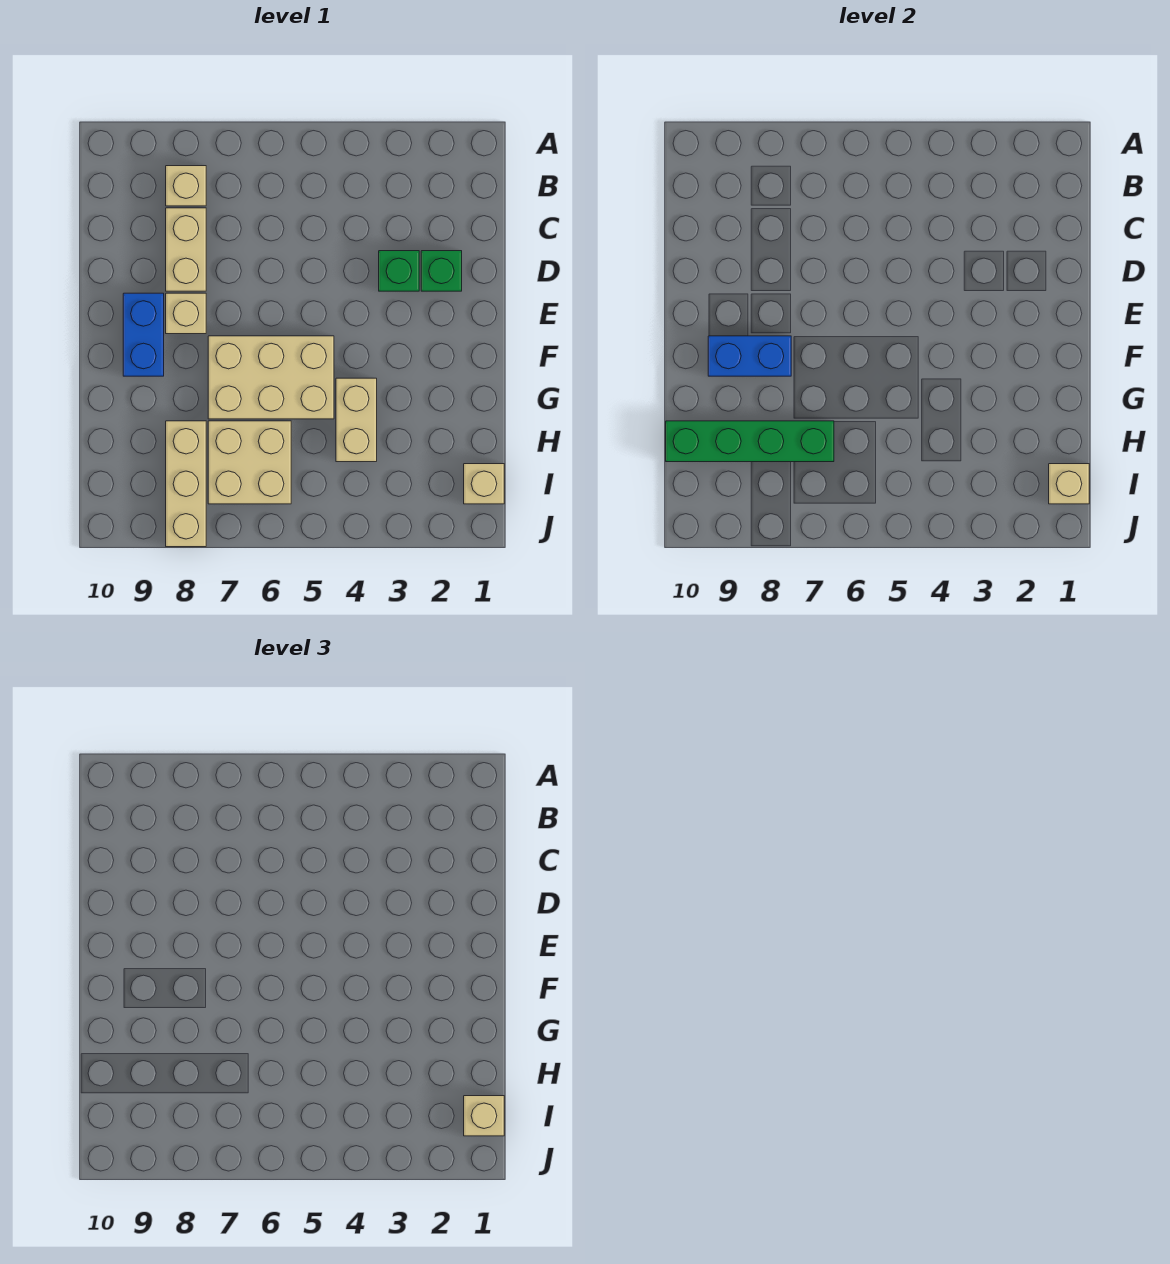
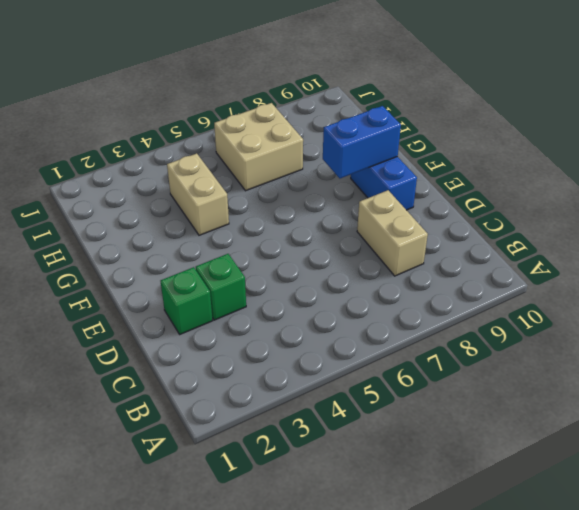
none -> tan 1x1 brick [166,166,206,206]
none -> tan 1x1 brick [166,293,206,334]
none -> tan 2x3 brick [208,336,334,419]

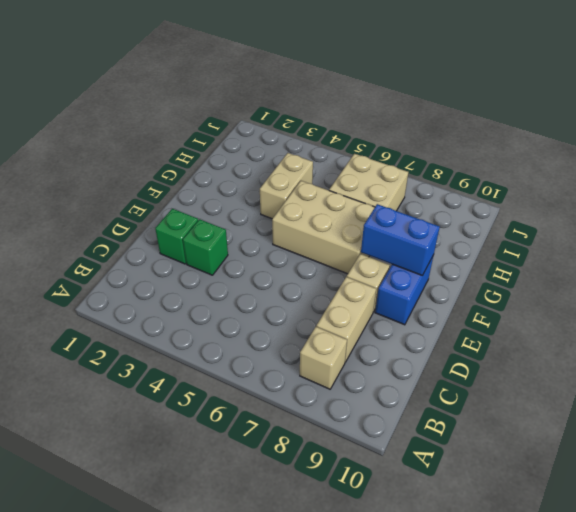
none -> tan 1x3 brick [166,421,206,547]
none -> tan 1x1 brick [464,464,504,504]
none -> green 1x4 brick [666,421,834,462]

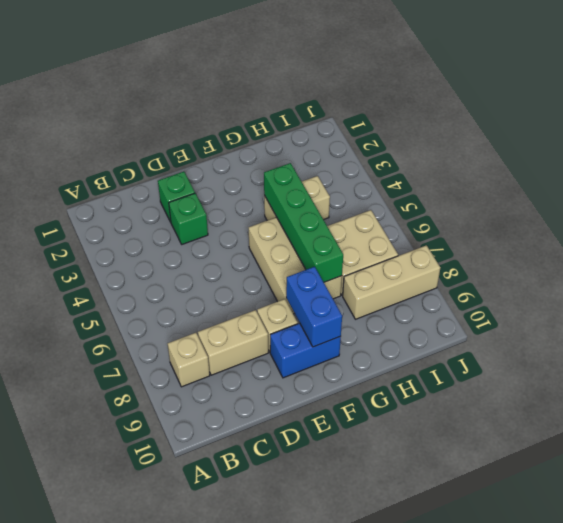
green 1x4 brick [264,163,343,282] -> green 1x4 brick moved to [666,421,834,462]
none -> tan 1x1 brick [464,464,504,504]
none -> tan 1x1 brick [1049,464,1089,504]
none -> tan 1x1 brick [464,1096,504,1136]

